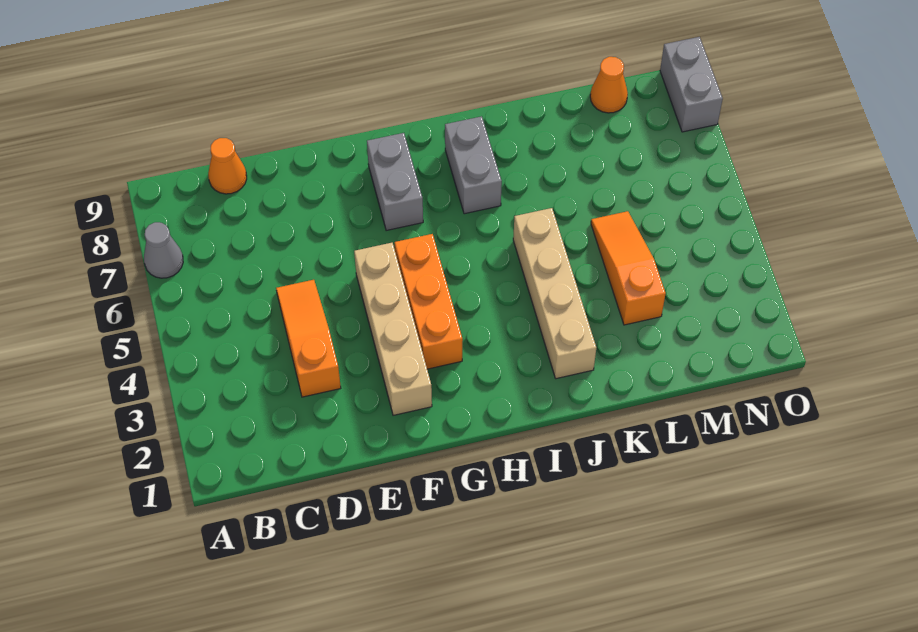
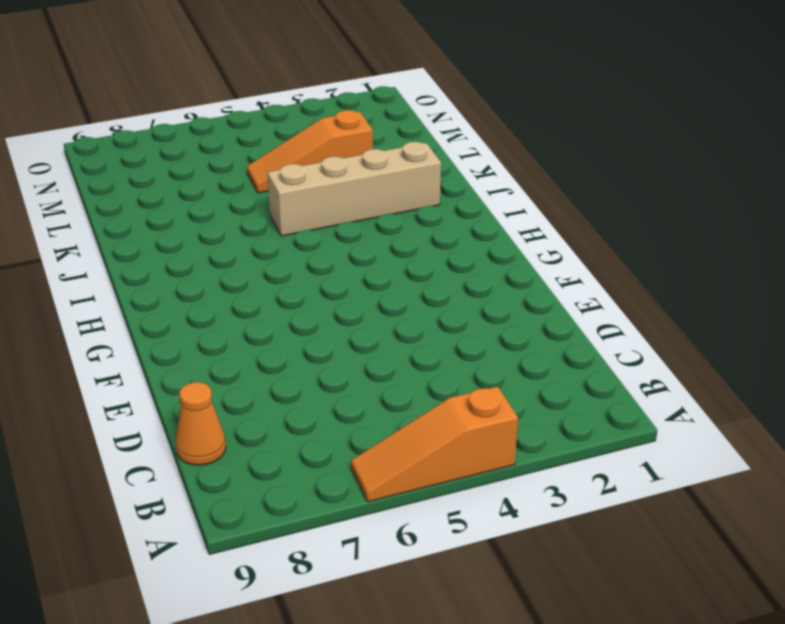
orange 1x3 slope [351,386,518,502] -> orange 1x3 slope moved to [276,280,341,397]
none -> grey 1x1 cone [144,222,183,278]
none -> tan 1x4 brick [354,243,432,415]

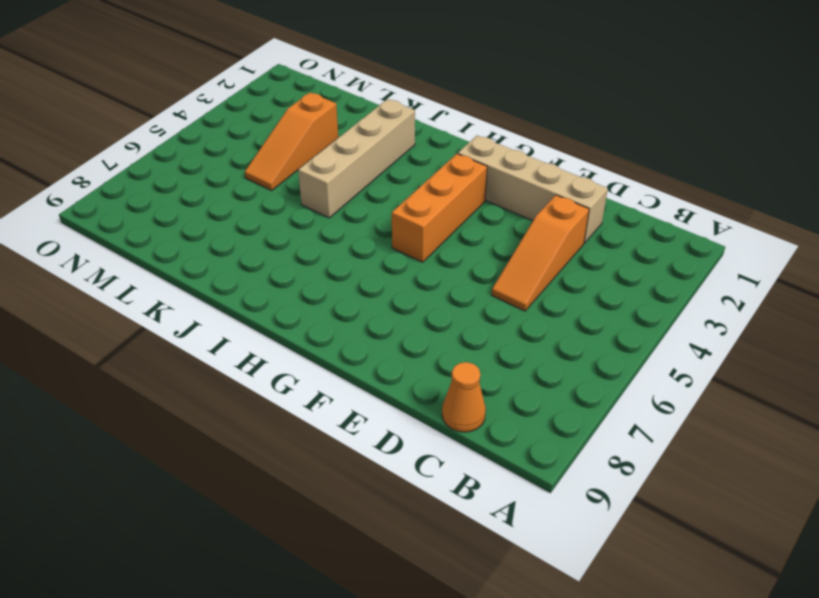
tan 1x4 brick [458,135,608,243] -> tan 1x4 brick turned to [354,243,432,415]
none -> grey 1x1 cone [144,222,183,278]
none -> grey 1x2 brick [367,133,423,231]

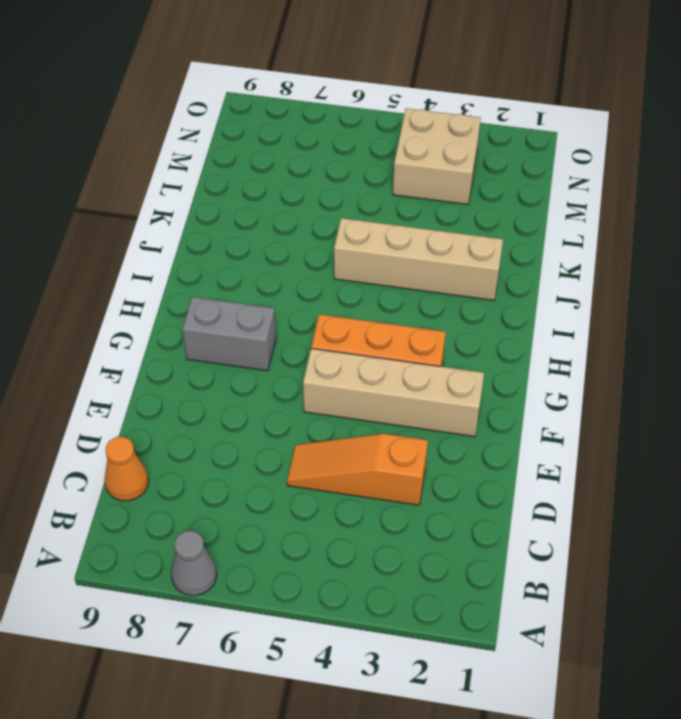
tan 2x2 brick [393,108,481,205] -> none
none -> grey 1x2 brick [445,116,502,214]
none -> orange 1x3 slope [591,211,666,325]

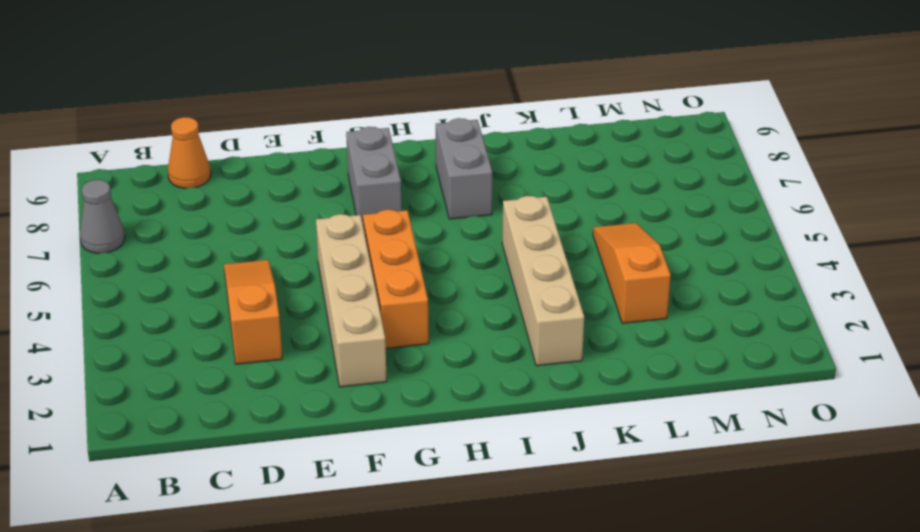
none -> orange 1x1 cone [590,57,628,113]
none -> grey 1x2 brick [660,37,723,132]

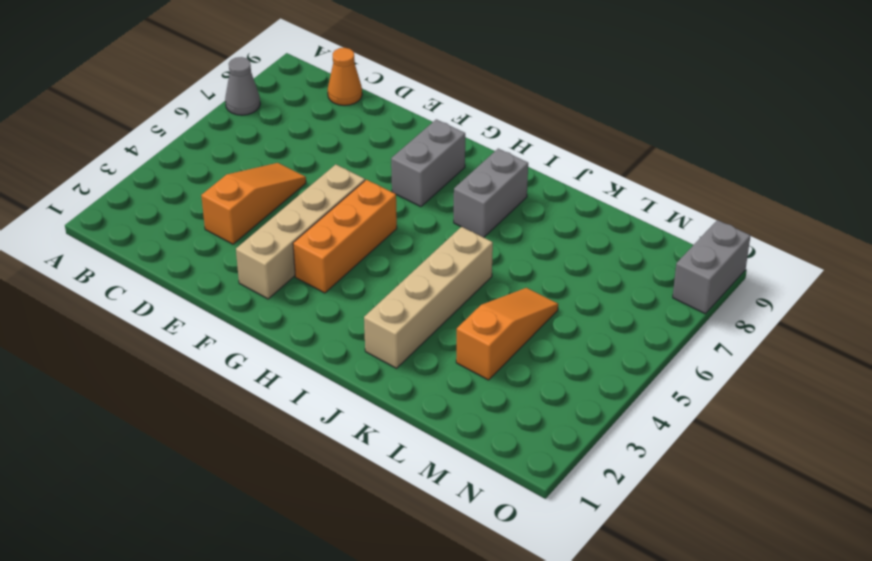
none -> orange 1x1 cone [590,57,628,113]

